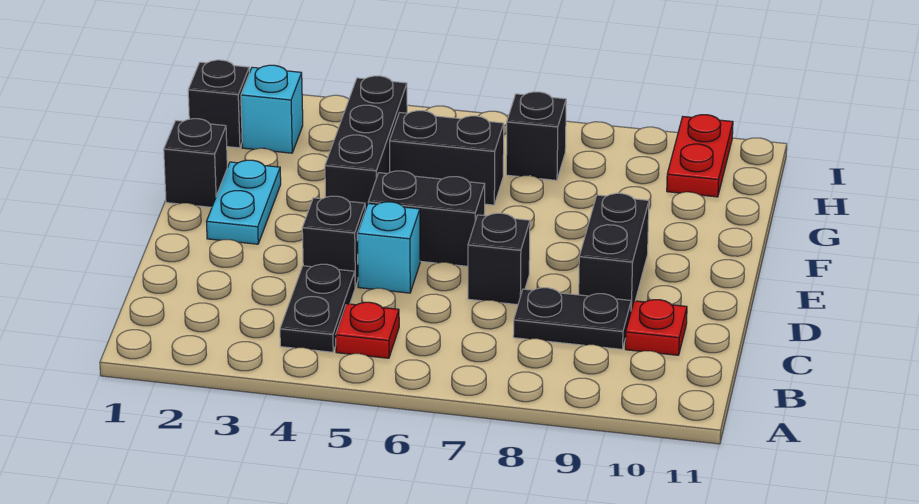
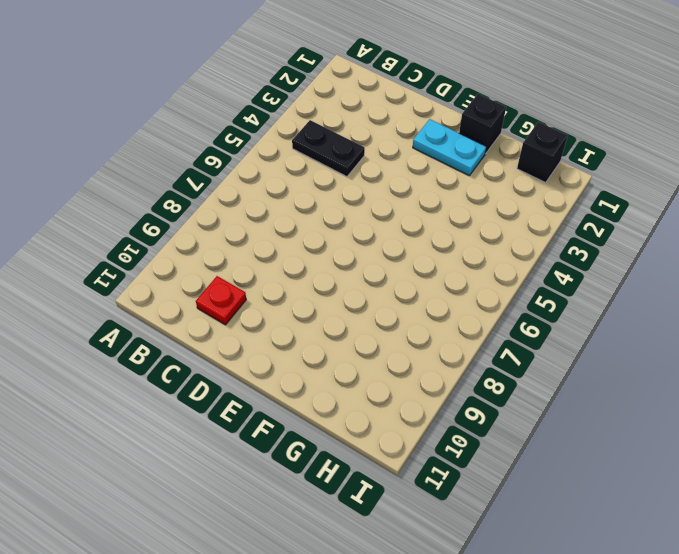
none -> red 1x1 plate [336,302,399,358]
none -> black 1x2 plate [513,288,631,349]
none -> black 1x1 brick [302,196,365,287]

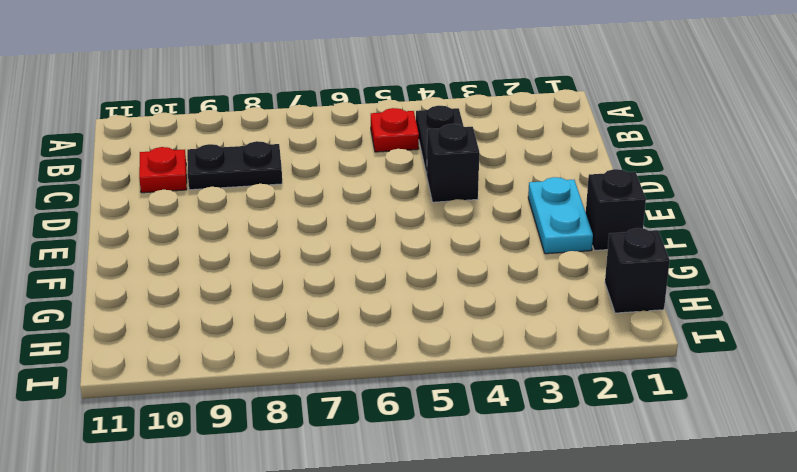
none -> cyan 1x1 brick [357,202,420,293]
none -> black 1x1 brick [468,213,530,305]
none -> black 1x2 brick [579,193,649,310]

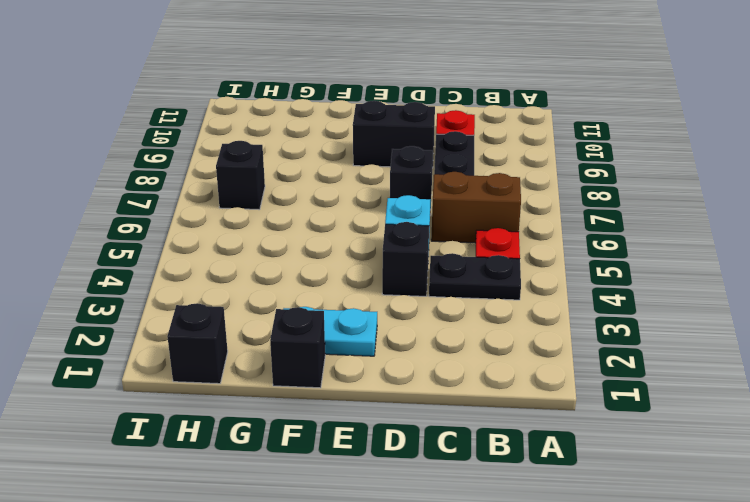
brown 1x2 brick [431,172,521,243] -> none
none -> black 1x2 brick [368,171,485,266]
none -> black 1x3 brick [325,76,407,210]
none -> black 1x2 brick [390,111,504,205]

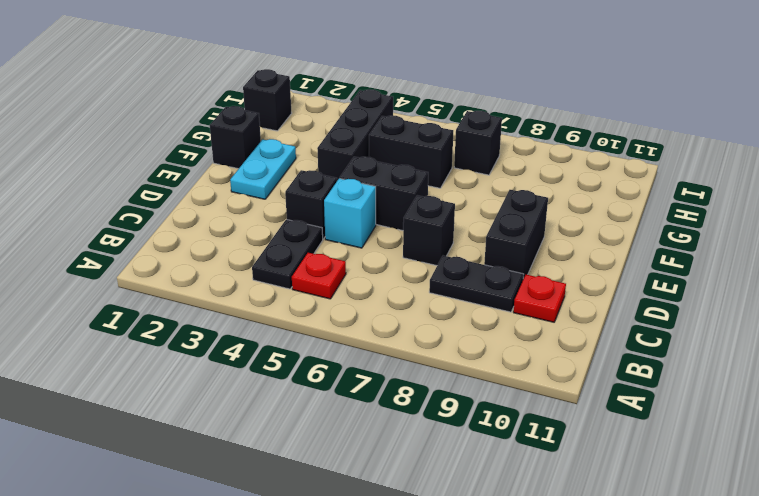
none -> cyan 1x1 brick [241,65,303,153]
none -> red 1x2 plate [667,115,733,197]

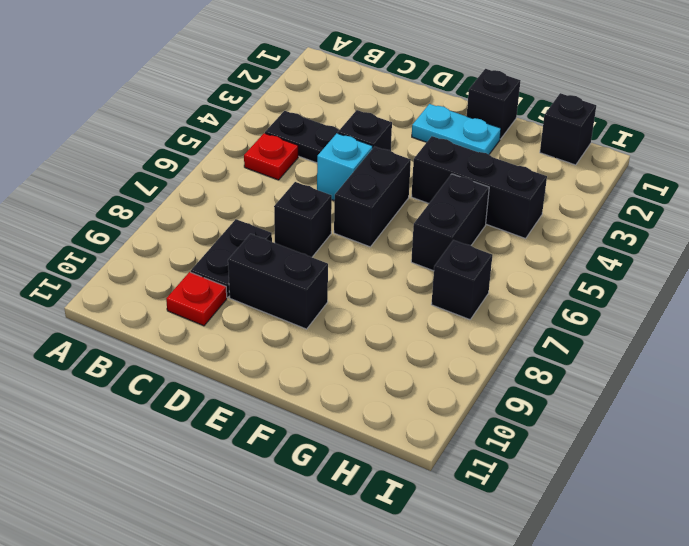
none -> cyan 1x1 brick [241,65,303,153]
none -> red 1x2 plate [667,115,733,197]

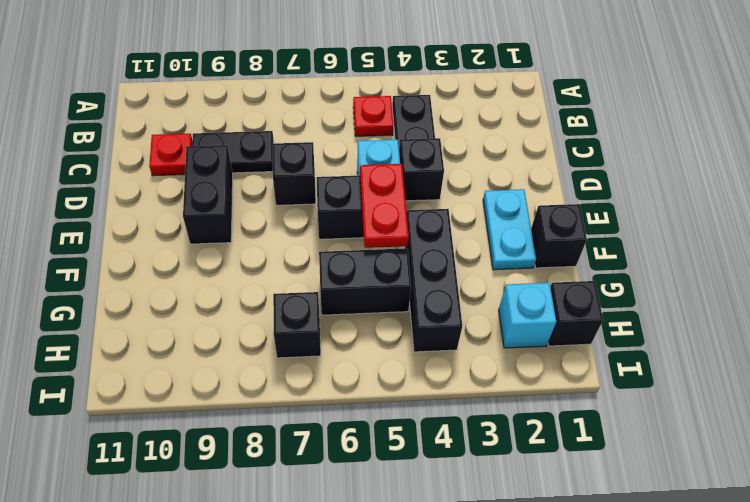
red 1x2 plate [360,164,409,248] -> red 1x2 plate moved to [667,115,733,197]

